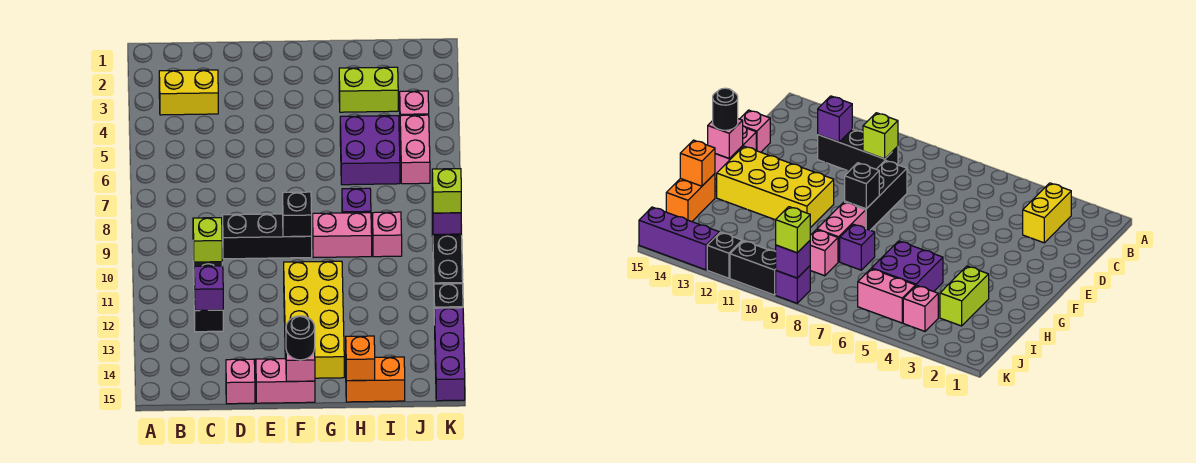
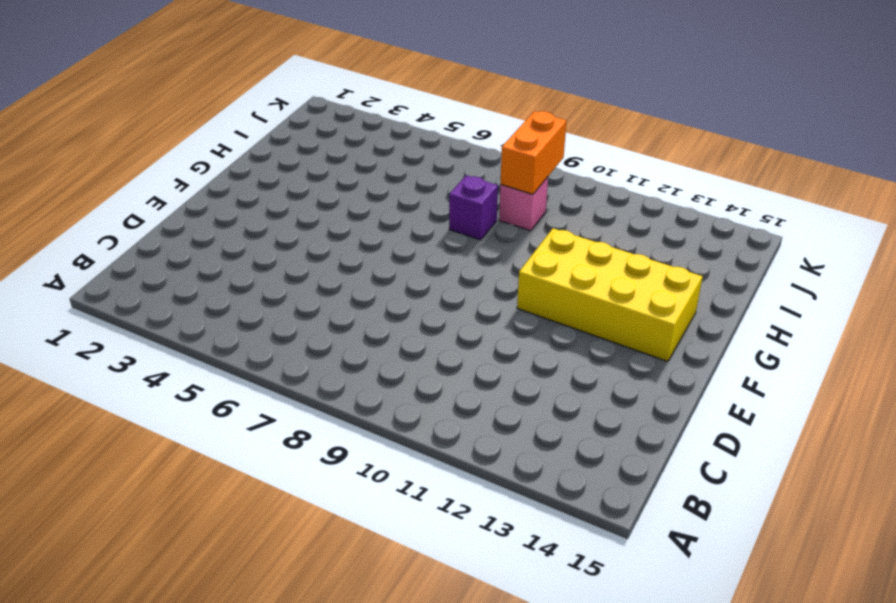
orange 1x2 brick [500,111,567,194] -> orange 1x2 brick moved to [346,357,405,402]
none -> yellow 1x2 brick [159,70,218,115]
none -> black 1x3 brick [193,255,223,332]
none -> black 1x3 brick [223,214,312,259]

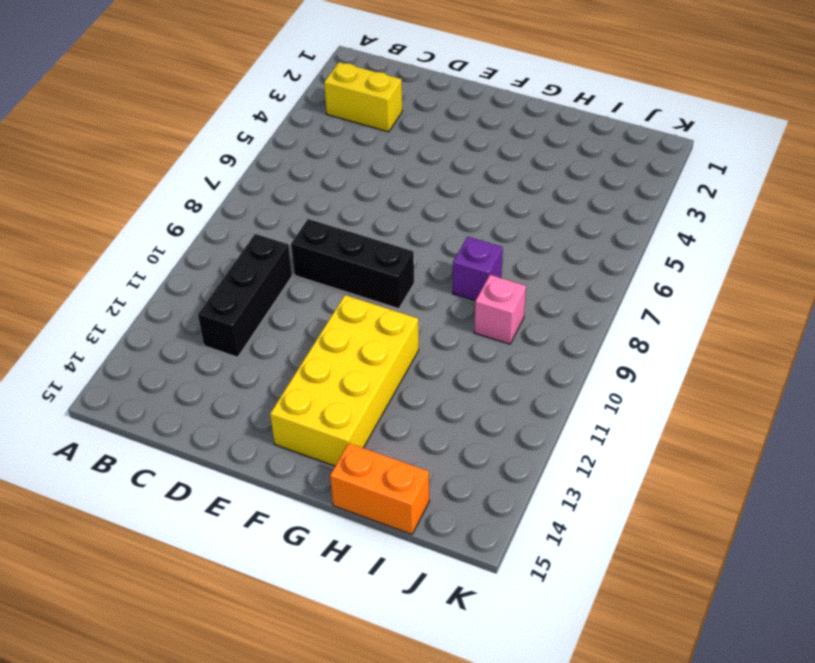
none -> pink 1x1 brick [226,359,255,404]
none -> pink 1x2 brick [256,359,315,403]
none -> pink 1x2 brick [313,213,372,258]

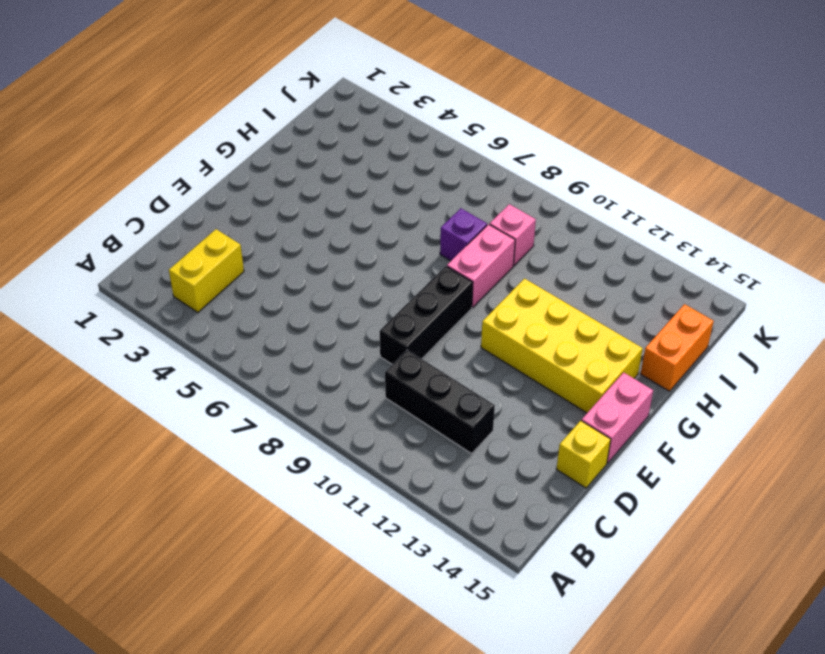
yellow 1x1 brick [557,421,611,488] -> pink 1x1 brick [226,359,255,404]
none -> lime 1x2 brick [339,67,398,112]
none -> purple 2x2 brick [340,116,400,185]
none -> pink 1x1 brick [400,91,429,116]

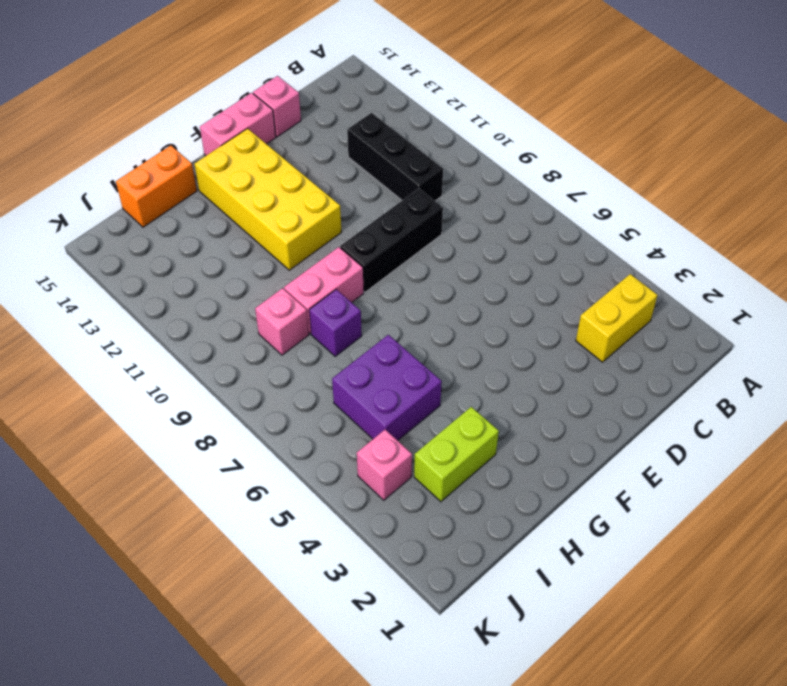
none -> pink 1x2 brick [400,115,430,184]
none -> purple 1x1 brick [776,266,810,303]
none -> black 1x2 brick [433,235,463,284]

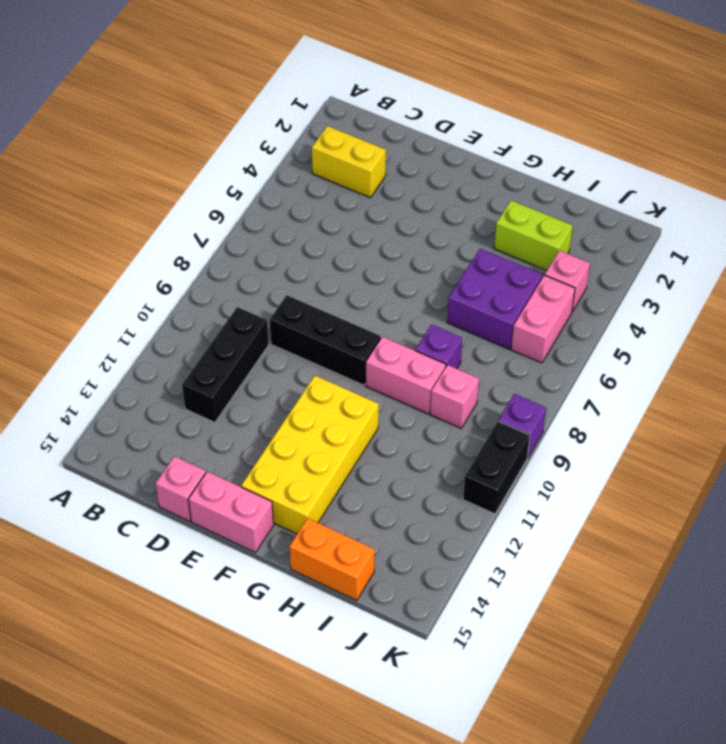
none -> black 1x1 brick [434,284,463,325]
none -> purple 1x3 brick [435,308,465,401]
none -> lime 1x1 brick [193,218,222,262]

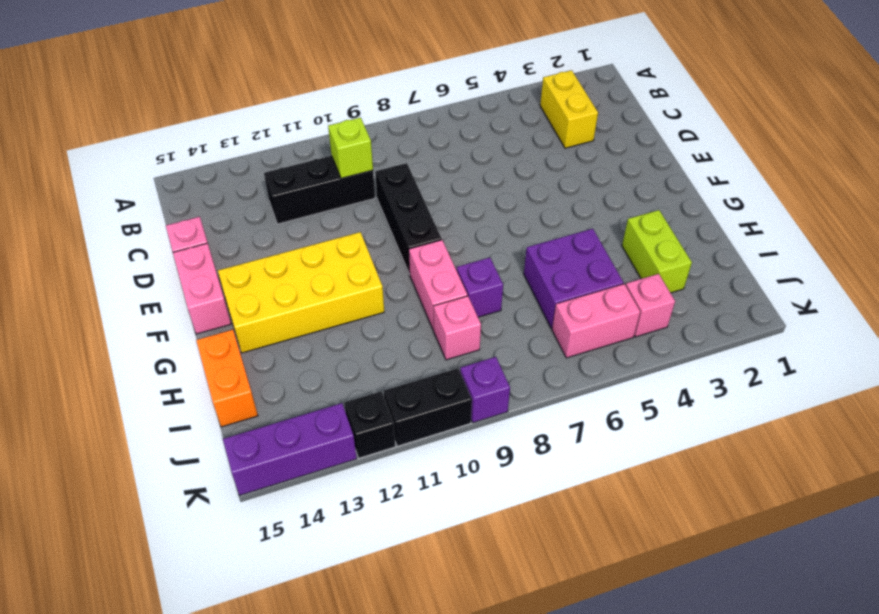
none -> purple 1x1 brick [194,266,223,310]
none -> black 1x1 brick [283,192,312,237]
none -> pink 1x1 brick [285,349,315,381]

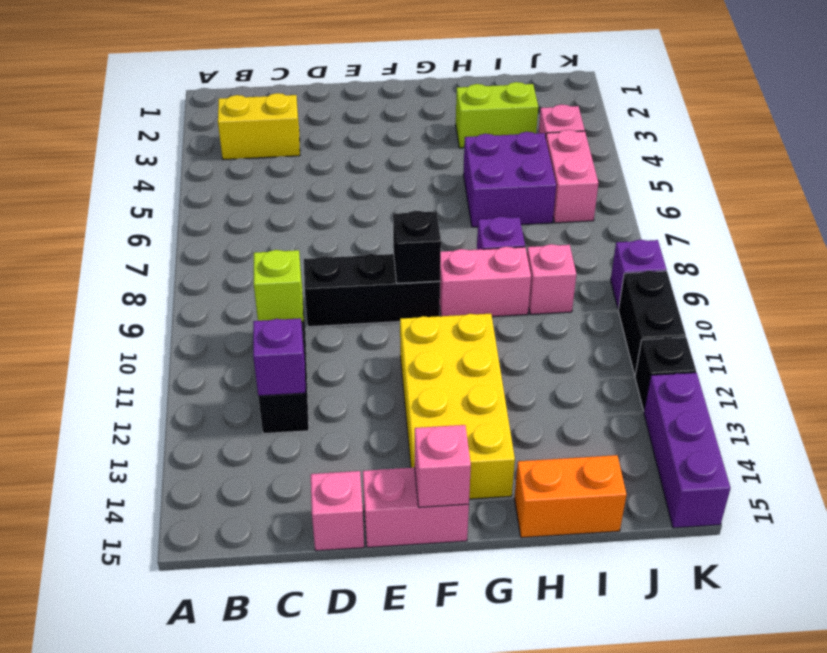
none -> orange 1x1 brick [346,336,375,381]
none -> purple 1x1 brick [432,195,461,234]
none -> black 1x1 round brick [286,316,315,360]

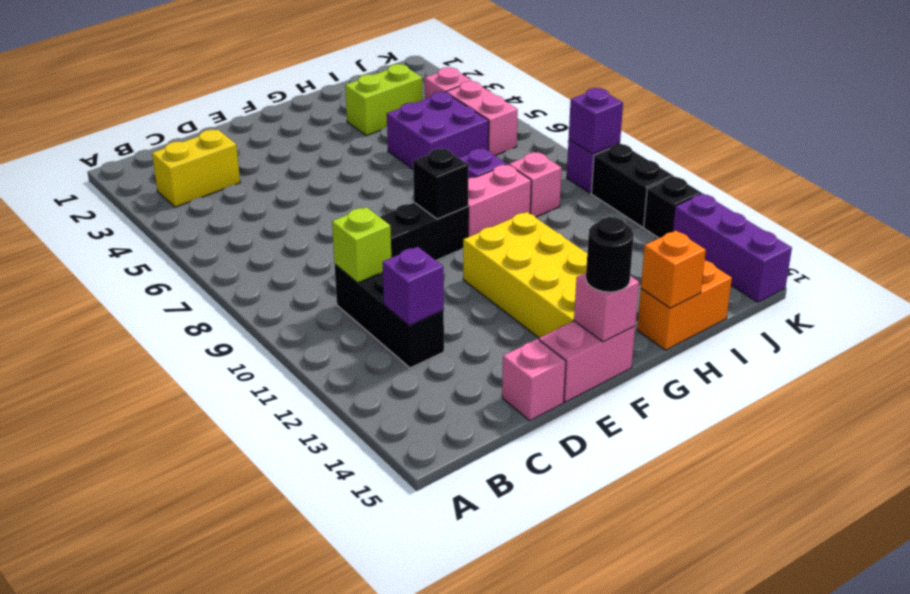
none -> lime 1x1 brick [432,169,461,213]

